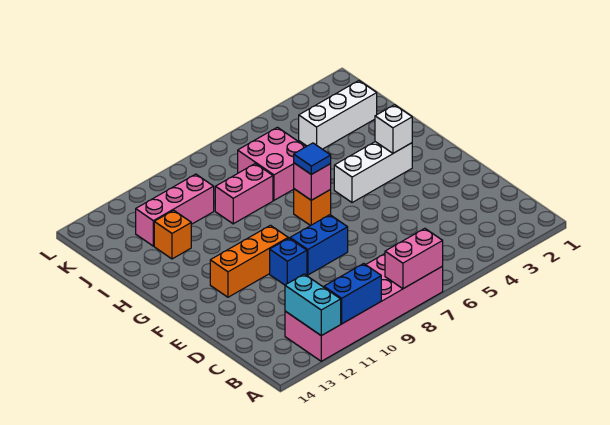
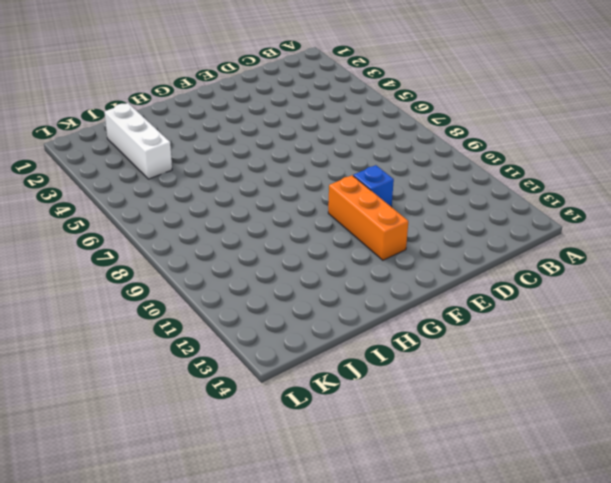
none -> pink 2x6 brick [285,254,443,361]
none -> blue 1x2 brick [290,215,348,275]
none -> white 1x3 brick [334,142,412,203]

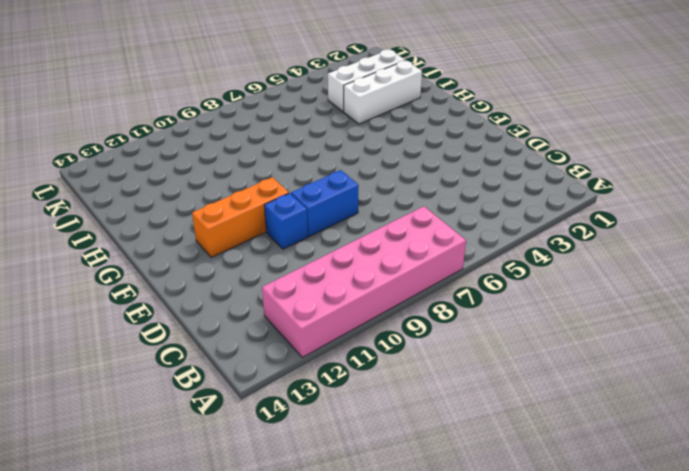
white 1x3 brick [344,60,422,124] -> white 1x3 brick moved to [334,142,412,203]
none -> orange 1x1 brick [294,189,331,226]
none -> pink 2x2 brick [238,127,306,200]
none -> pink 1x2 brick [215,164,273,224]

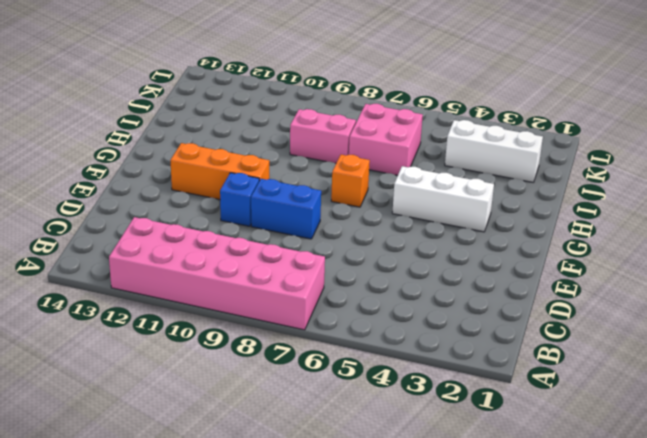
none -> orange 1x1 brick [154,210,191,259]
none -> pink 1x3 brick [136,174,214,246]
none -> pink 1x2 brick [385,228,443,289]

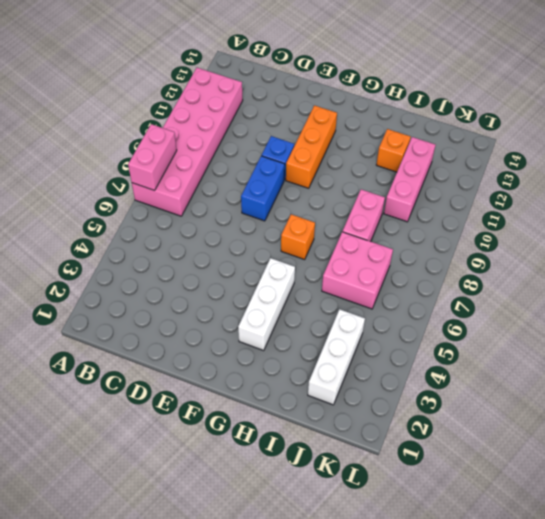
none -> blue 1x2 brick [324,264,381,324]
none -> cyan 1x2 brick [285,274,341,336]
none -> white 1x1 brick [375,105,412,153]

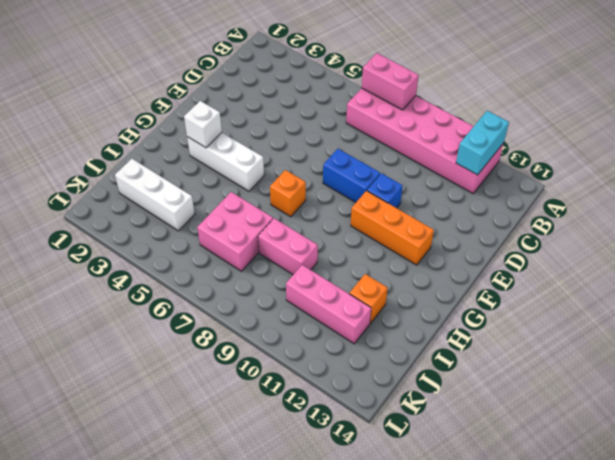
none -> blue 1x2 brick [324,264,381,324]
none -> pink 1x1 brick [294,163,331,200]
none -> blue 1x1 tile [294,143,331,174]

